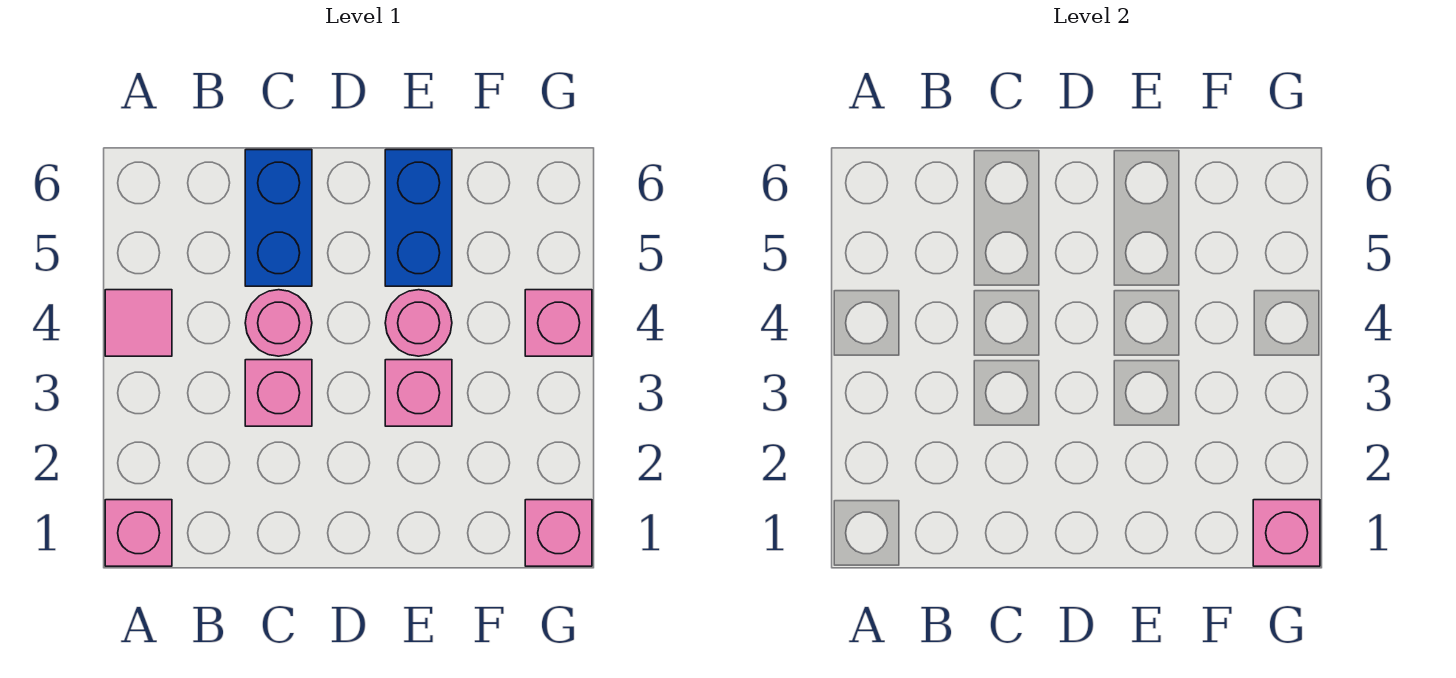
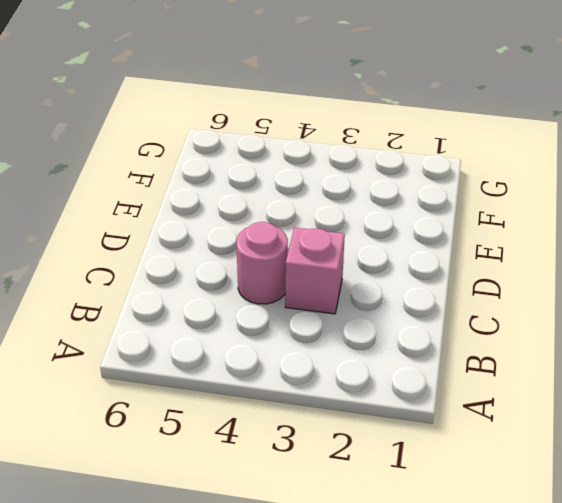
none -> pink 1x1 brick [105,500,172,566]
none -> pink 1x1 tile [105,290,172,356]

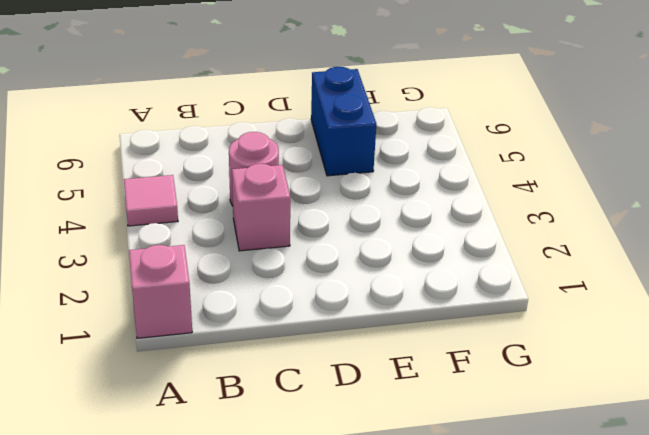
none -> blue 1x2 brick [245,150,312,286]
none -> pink 1x1 brick [385,360,452,426]

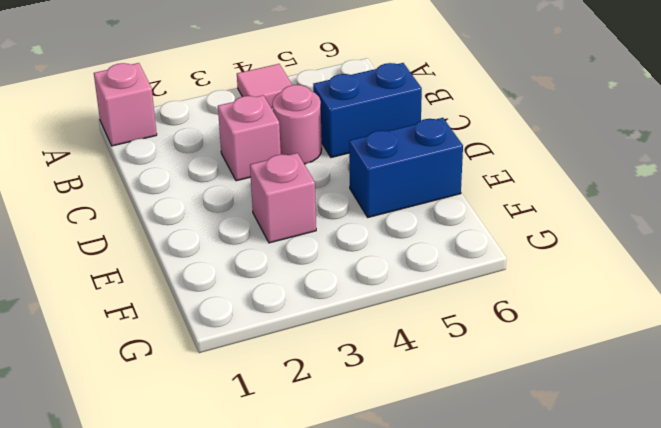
none -> pink 1x1 round brick [385,290,452,356]
none -> pink 1x1 brick [525,500,592,566]

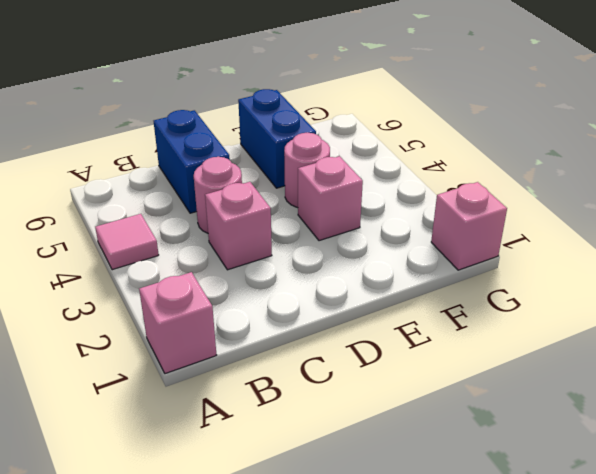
none -> pink 1x1 brick [525,290,592,356]
none -> pink 1x1 brick [1253,500,1320,566]

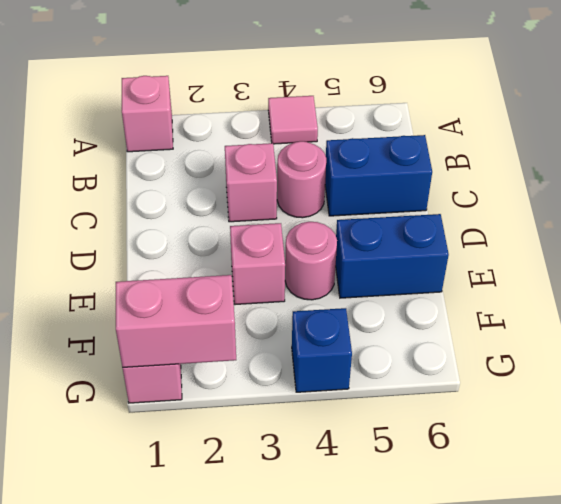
pink 1x2 brick [116,275,236,367] -> pink 1x1 brick [1253,500,1320,566]
blue 1x1 brick [292,308,352,392] -> pink 1x1 brick [525,290,592,356]

